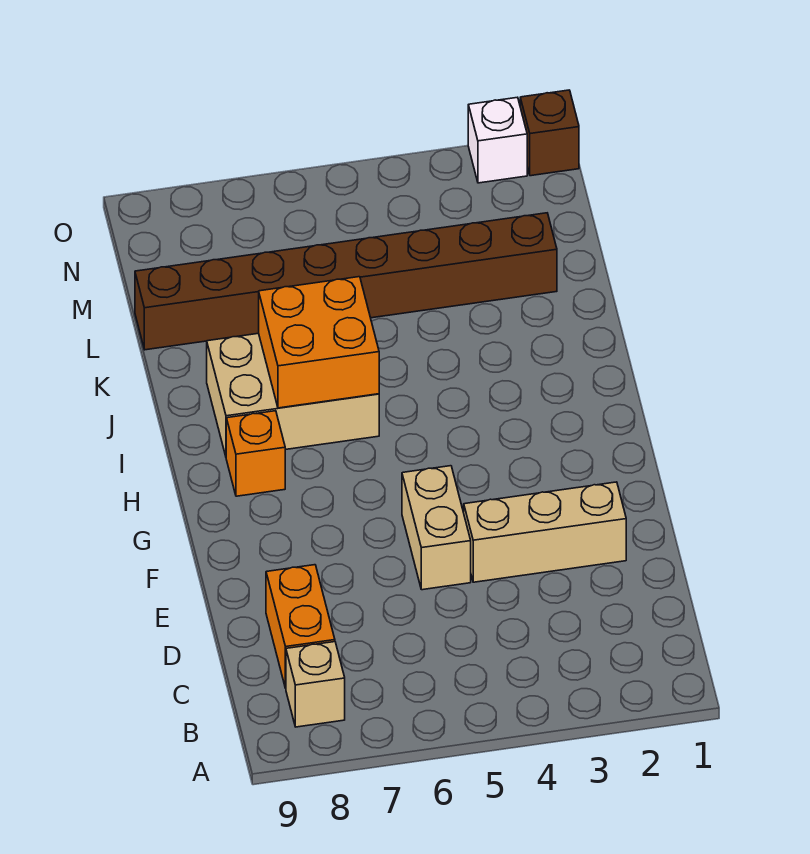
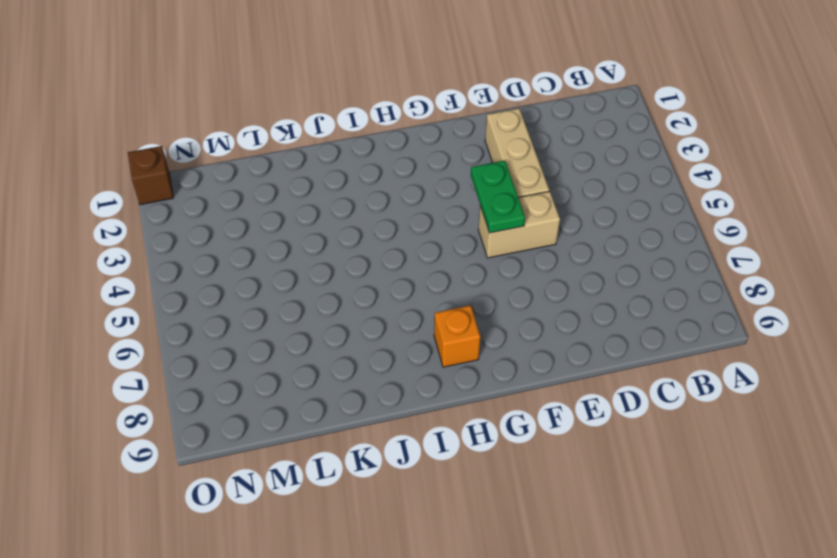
green 1x2 plate [471,161,525,233] -> none
none -> tan 1x1 brick [286,642,345,727]
none -> orange 1x2 brick [266,565,335,688]

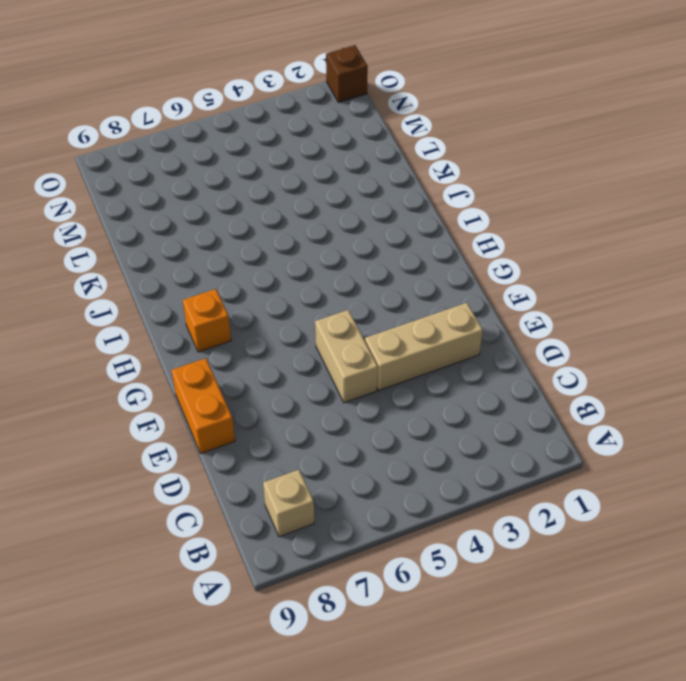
orange 1x2 brick [171,358,235,454] -> orange 1x2 brick moved to [266,565,335,688]
none -> tan 2x3 brick [207,333,379,456]
none -> brown 1x8 brick [135,213,557,350]

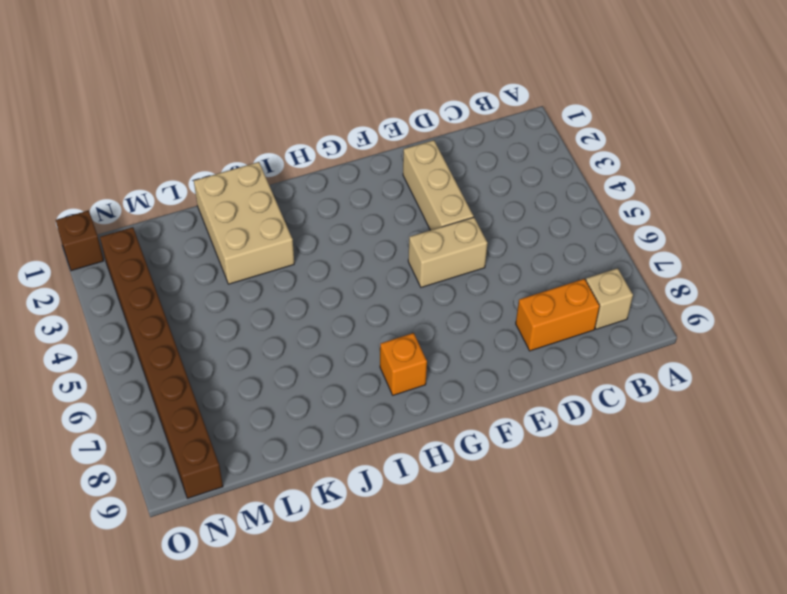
tan 2x3 brick [194,162,294,284] -> tan 2x3 brick moved to [207,333,379,456]
brown 1x8 brick [100,227,223,498] -> brown 1x8 brick moved to [135,213,557,350]
none -> white 1x1 brick [468,97,527,183]
none -> orange 2x2 brick [259,277,379,408]

